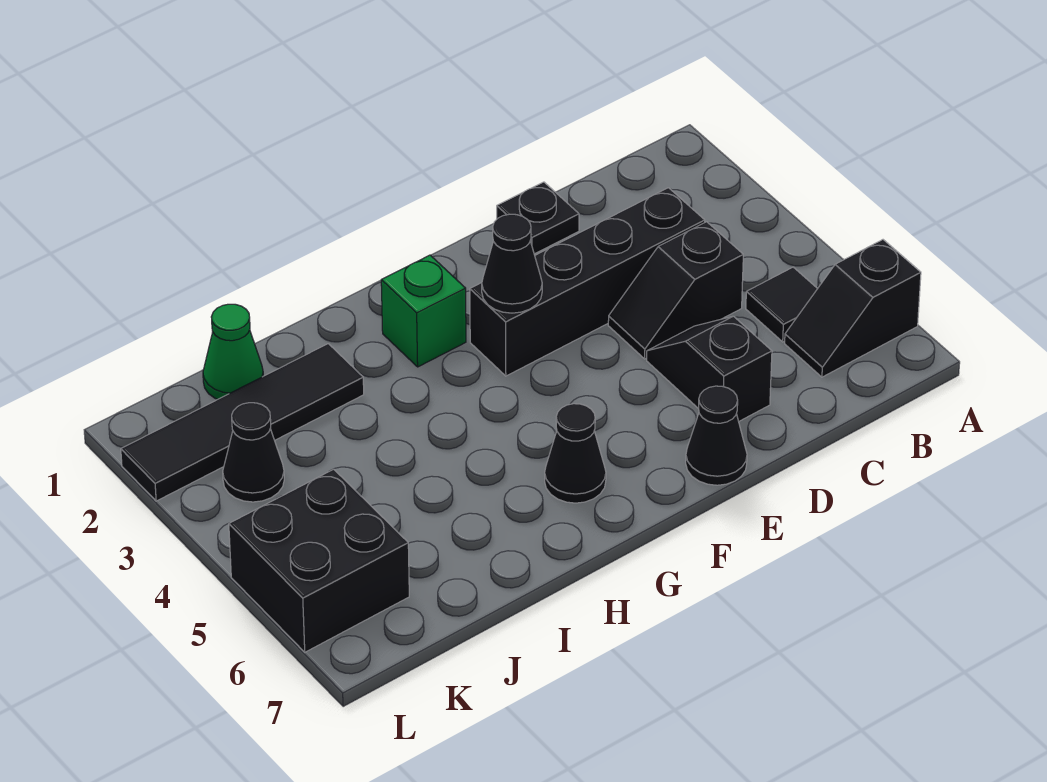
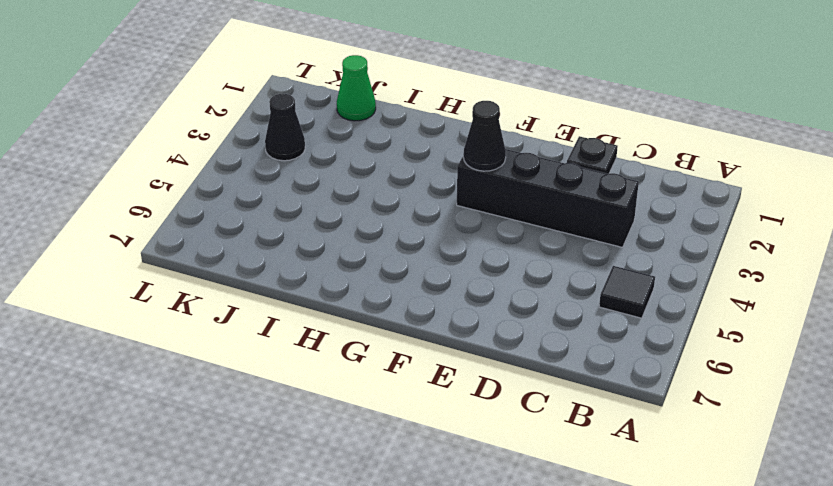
none -> black 1x2 slope [785,240,921,377]
none -> black 1x2 slope [608,222,743,359]
none -> black 1x2 slope [647,316,772,421]

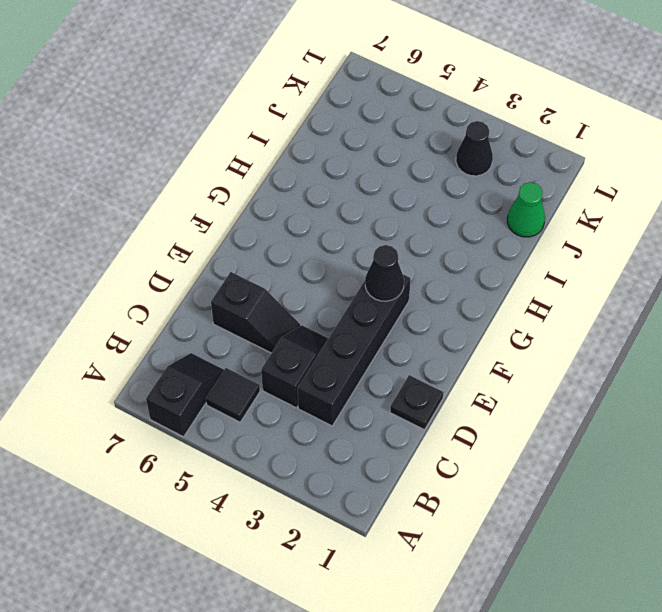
none -> black 1x1 cone [686,386,747,485]
none -> green 1x1 brick [381,255,466,367]
none -> black 1x1 cone [545,404,606,503]

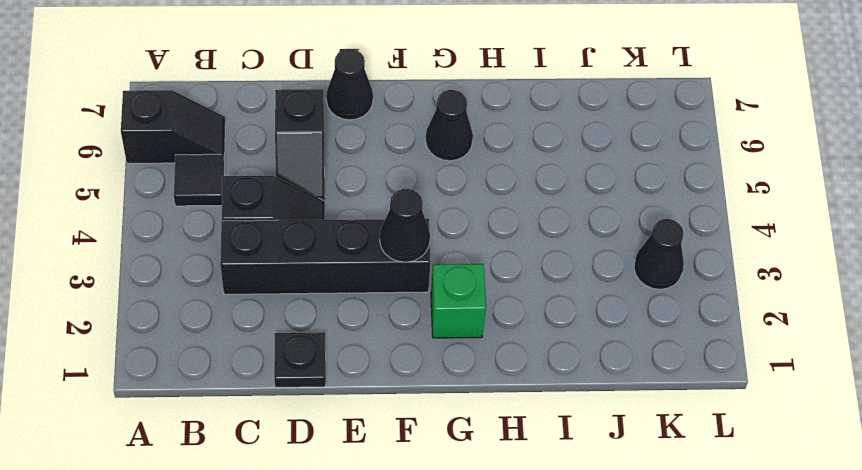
none -> black 1x4 tile [121,344,364,501]
none -> green 1x1 cone [203,304,263,399]
none -> black 2x2 brick [229,469,409,652]

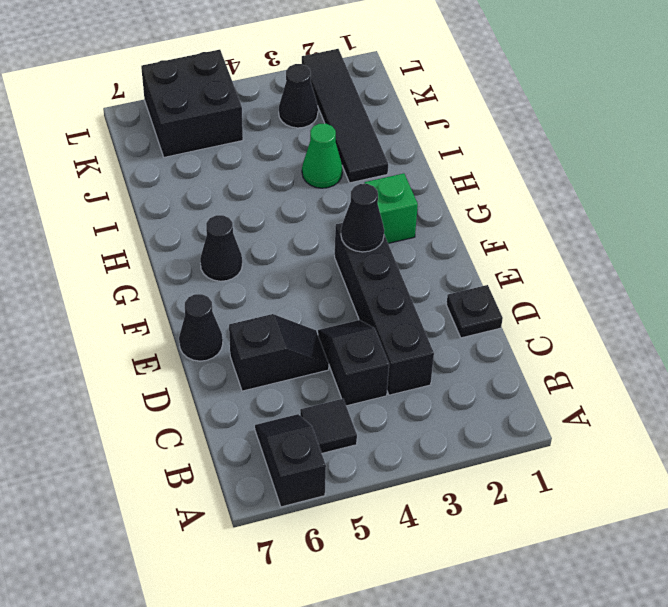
green 1x1 cone [302,124,343,188] -> green 1x1 cone moved to [203,304,263,399]

